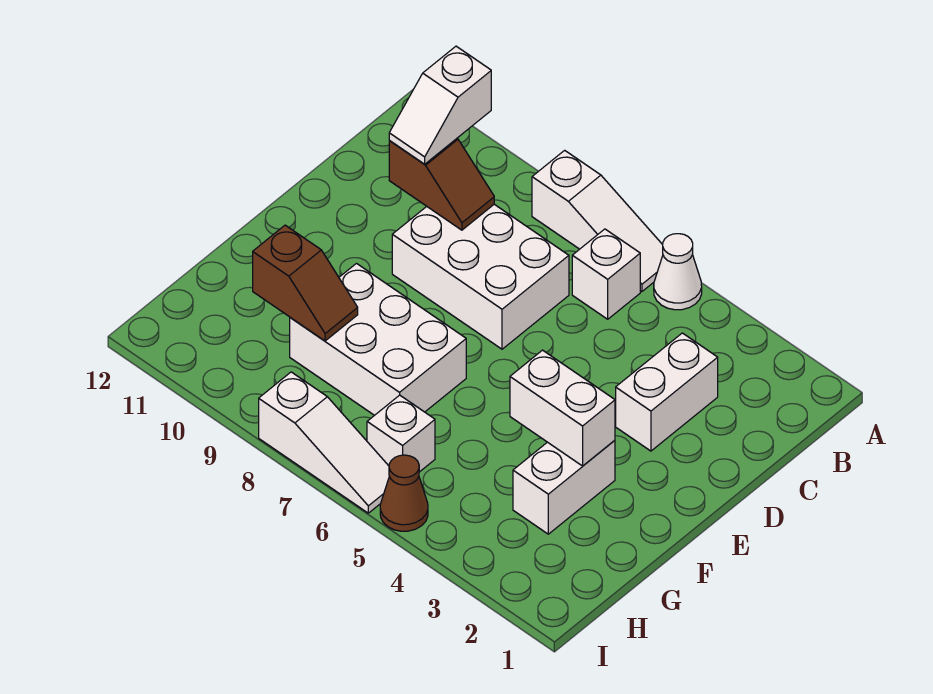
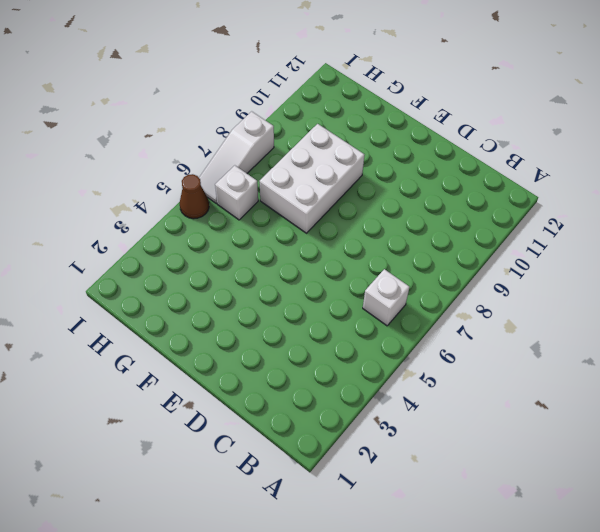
none -> white 1x1 cone [654,234,702,310]
none -> white 1x3 slope [532,150,663,292]
none -> white 1x2 brick [616,333,718,451]

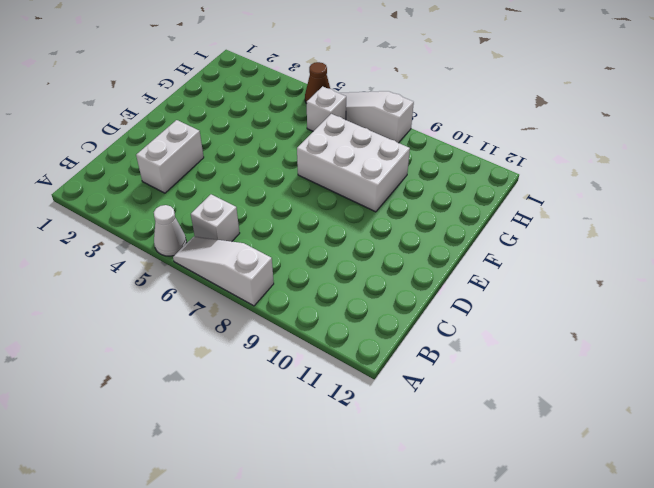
none -> white 2x3 brick [392,204,569,349]
none -> white 1x2 brick [513,440,615,534]
none -> brown 1x2 slope [389,139,494,230]

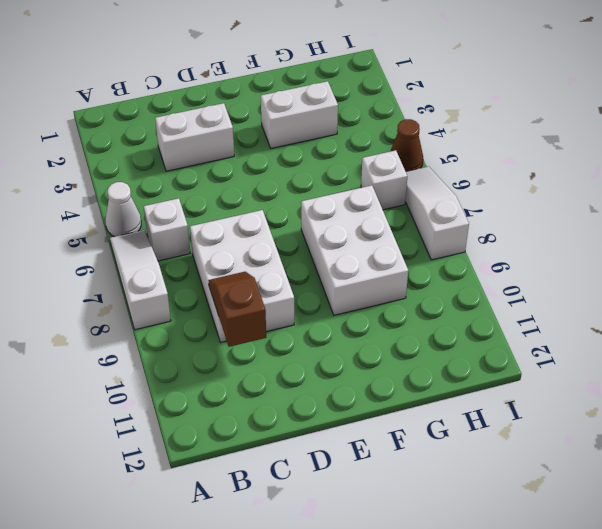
none -> white 1x2 brick [510,350,615,466]
none -> brown 1x2 slope [253,225,358,341]
none -> white 1x2 slope [389,46,491,164]

